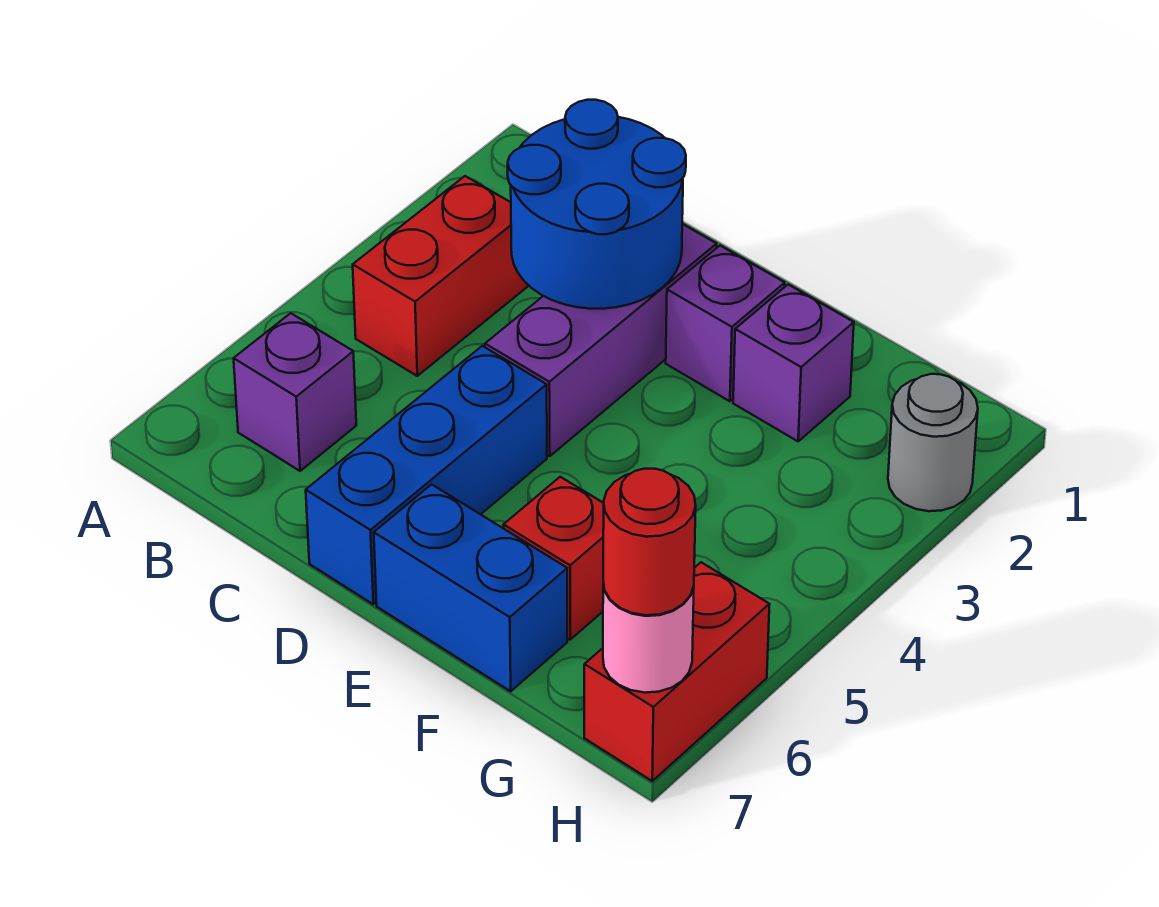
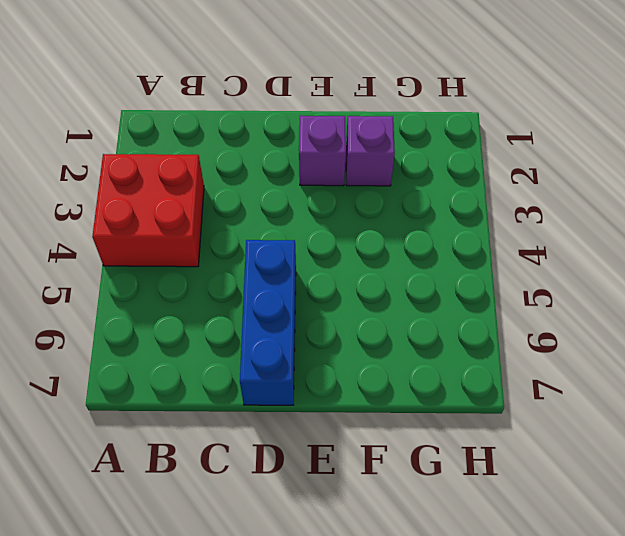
red 2x2 brick [92,154,204,267] -> red 1x2 brick [353,176,528,376]
none -> purple 1x1 brick [234,313,356,471]
none -> purple 1x3 brick [485,224,717,456]
none -> blue 1x2 brick [374,484,567,691]

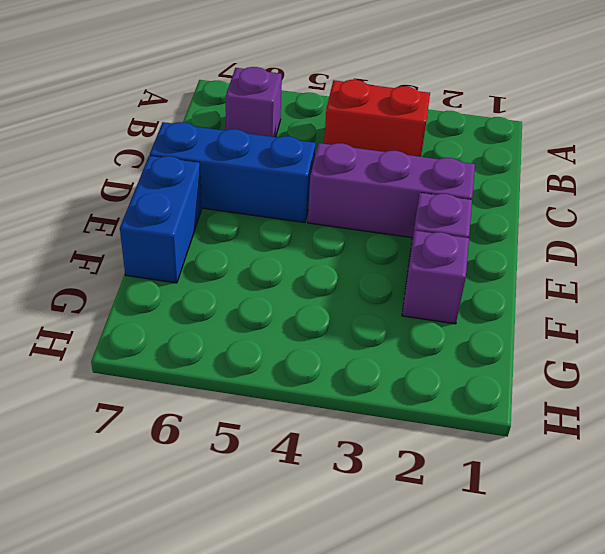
none -> red 1x1 brick [504,477,604,639]
none -> grey 1x1 round brick [888,374,978,511]
none -> red 1x2 brick [584,562,770,781]

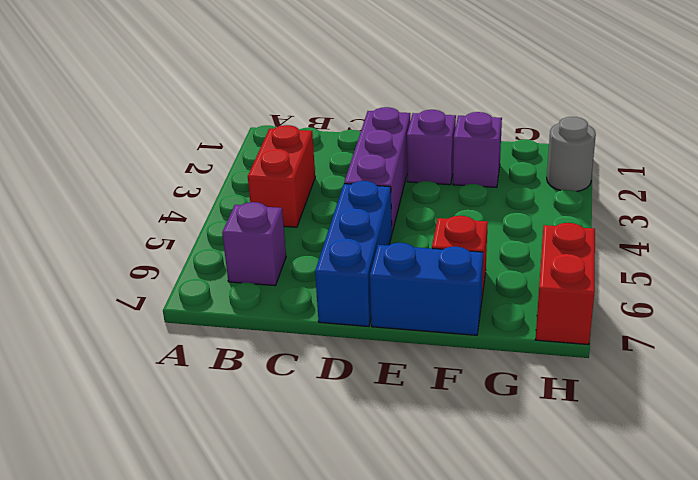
none -> blue 2x2 round brick [508,100,686,309]
none -> pink 1x1 round brick [603,583,694,693]
none -> red 1x1 round brick [603,469,696,615]

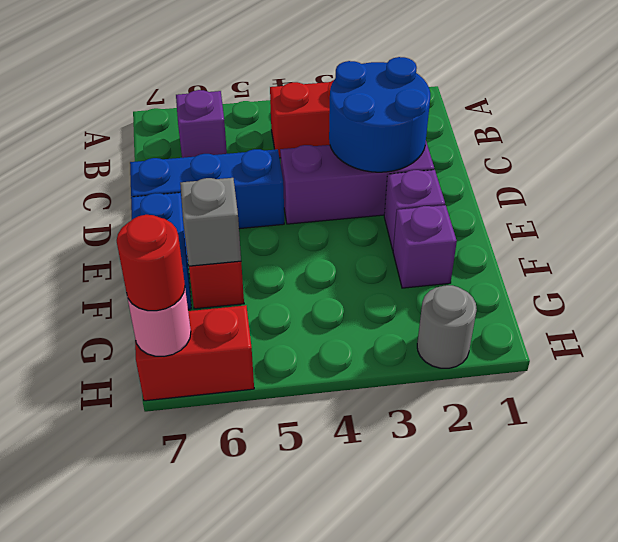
grey 1x1 brick [180,178,241,266] -> none

